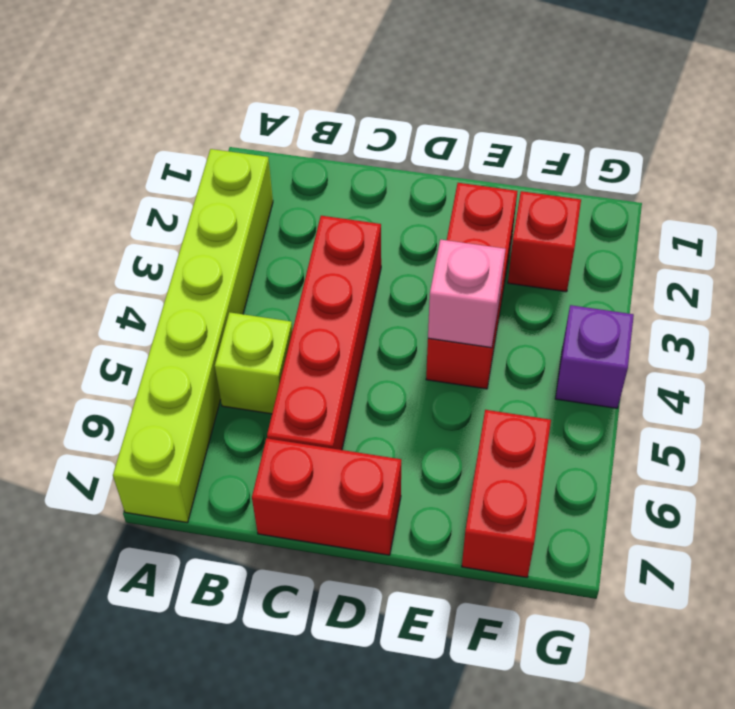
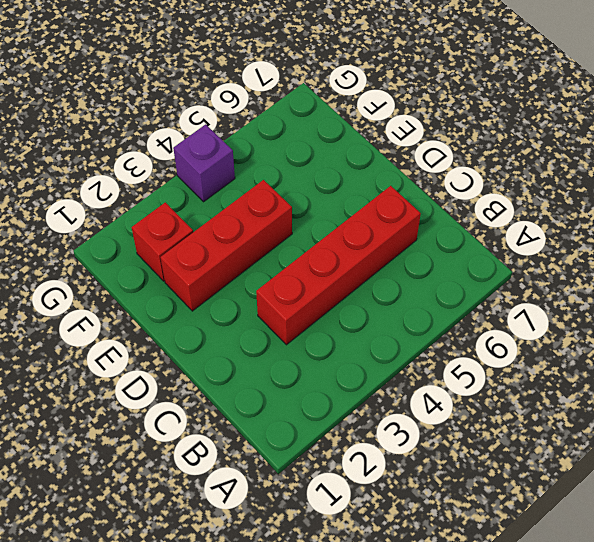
none -> lime 1x6 brick [113,149,273,523]
none -> lime 1x1 brick [215,312,292,414]

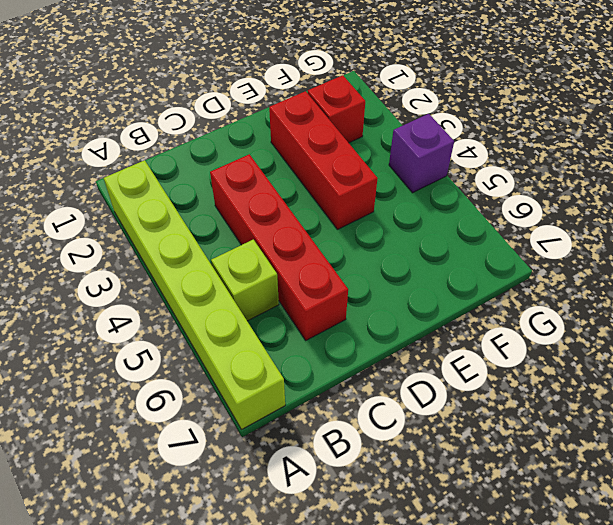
none -> red 1x2 brick [252,438,401,555]
none -> red 1x2 brick [462,410,551,577]

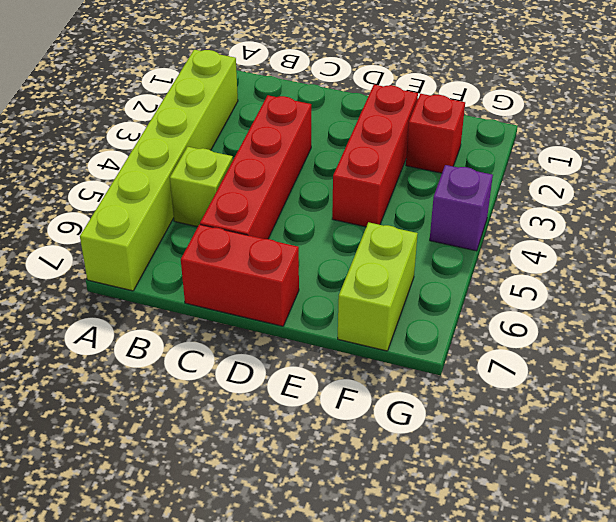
lime 1x2 brick [338,222,418,351] -> red 1x2 brick [462,410,551,577]
none -> pink 1x1 brick [428,239,506,348]

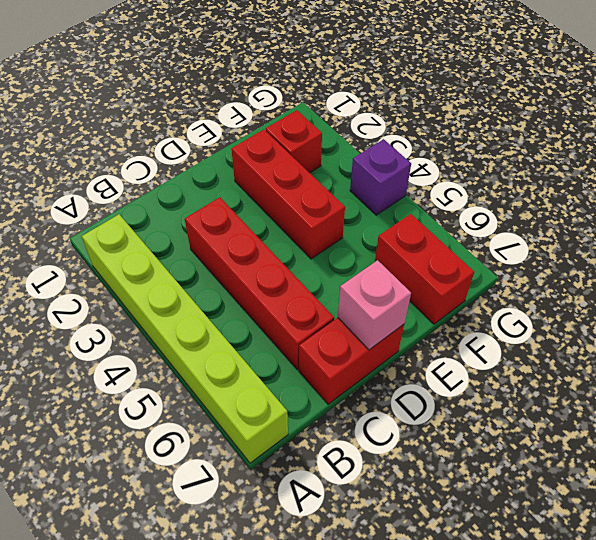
pink 1x1 brick [338,260,411,350] -> pink 1x1 brick moved to [428,239,506,348]
none -> lime 1x1 brick [215,312,292,414]

